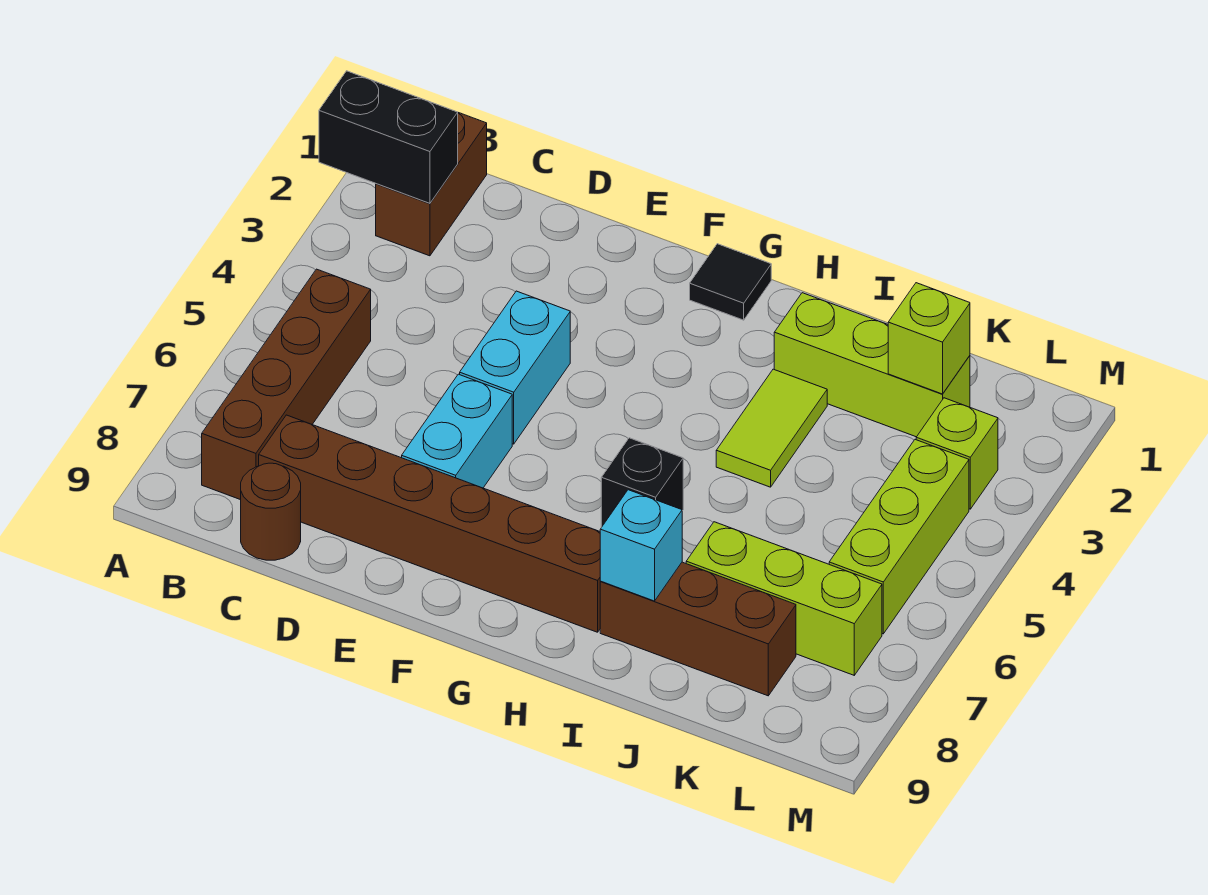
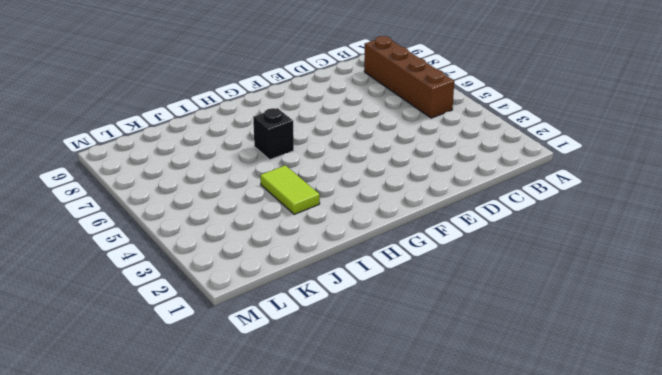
none -> brown 1x2 brick [376,113,487,256]
none -> brown 1x6 brick [259,415,601,632]
none -> brown 1x1 round brick [241,463,301,560]

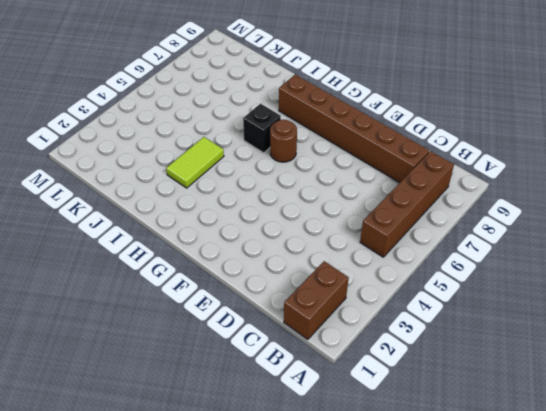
brown 1x1 round brick [270,120,297,162] -> brown 1x1 round brick moved to [241,463,301,560]
none -> cyan 1x2 brick [460,291,570,444]
none -> cyan 1x2 brick [402,374,512,488]
none -> black 1x1 tile [690,244,771,320]

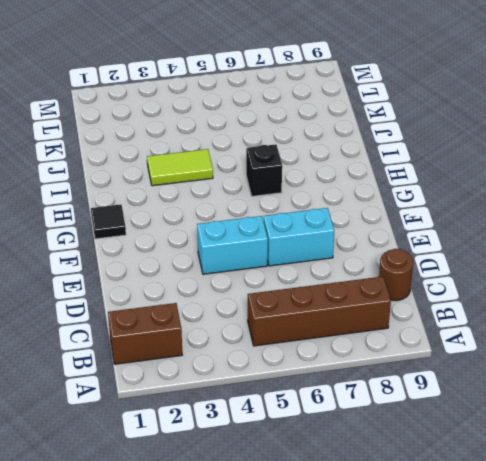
none -> brown 1x6 brick [259,415,601,632]
none -> lime 1x3 brick [774,293,970,437]
none -> brown 1x3 brick [600,562,796,696]

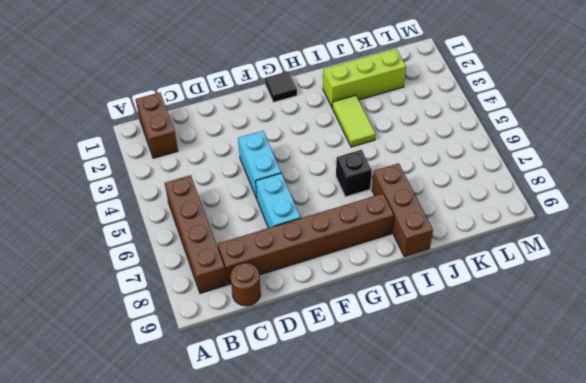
brown 1x3 brick [372,163,433,257] -> brown 1x3 brick turned to [600,562,796,696]
none -> lime 1x3 brick [686,522,882,675]
none -> lime 1x1 brick [916,398,998,509]
none -> lime 1x3 brick [829,440,969,634]

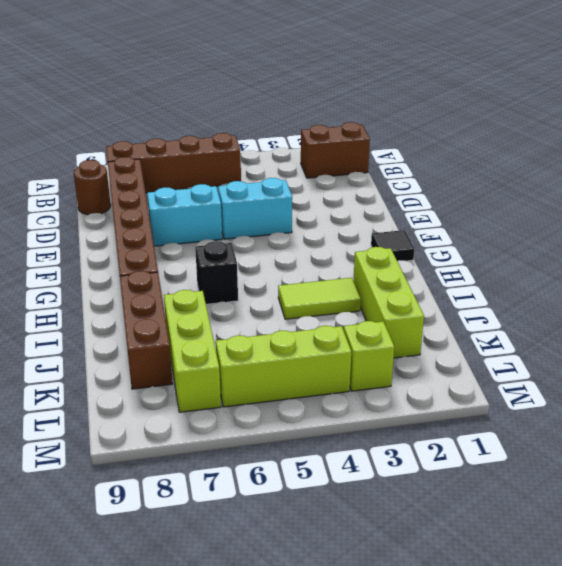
none -> black 1x2 brick [319,71,458,203]
none -> cyan 1x1 brick [600,490,682,601]
none -> lime 1x1 brick [888,283,970,394]

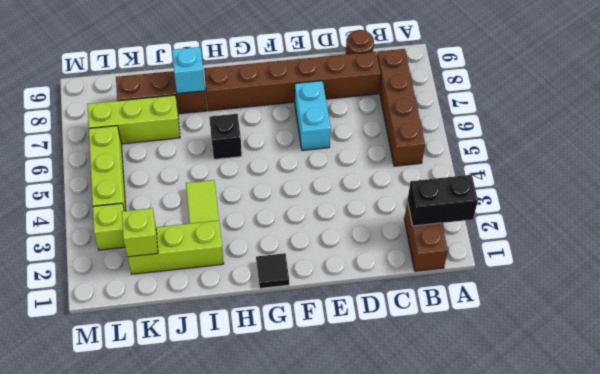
none -> cyan 1x2 brick [460,291,570,444]

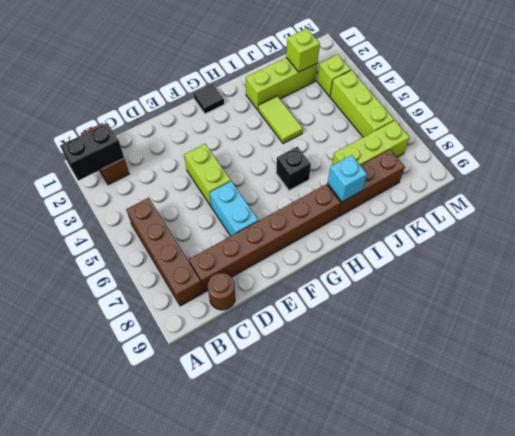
lime 1x2 brick [184,144,231,206] -> cyan 1x2 brick [460,291,570,444]

